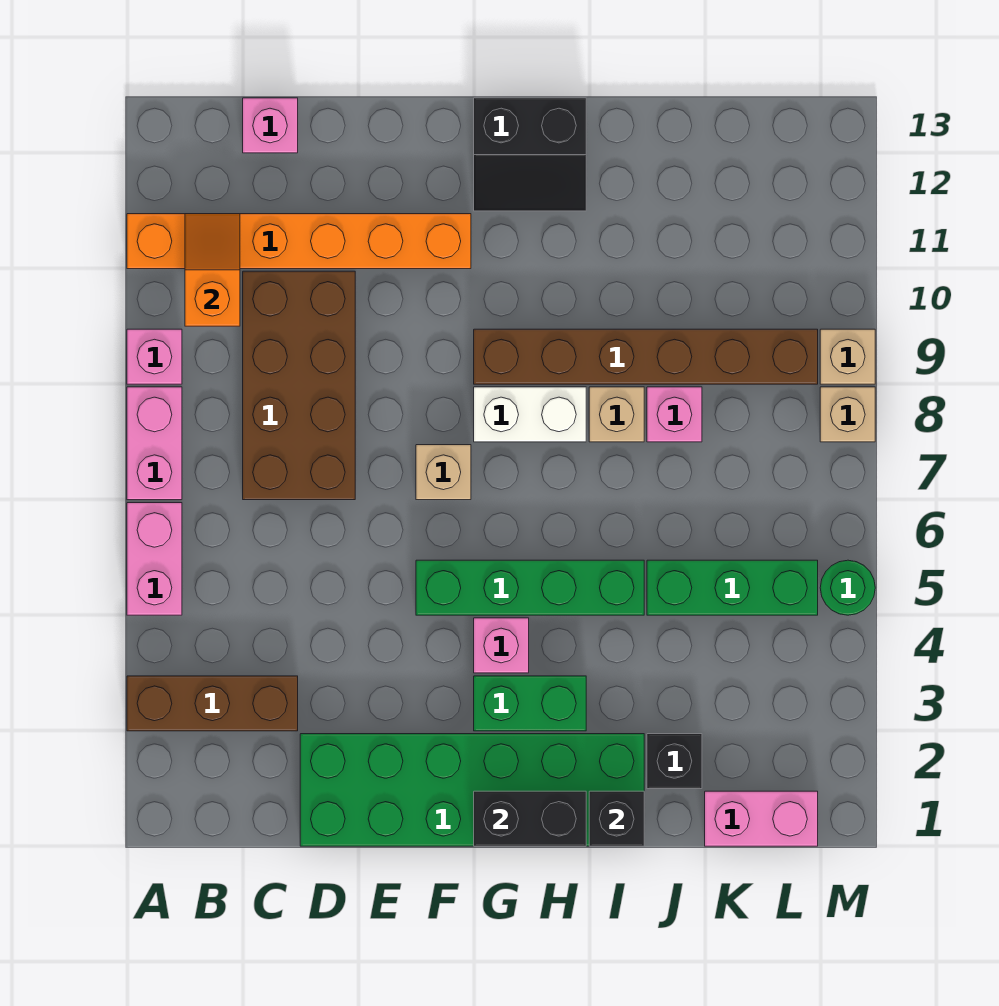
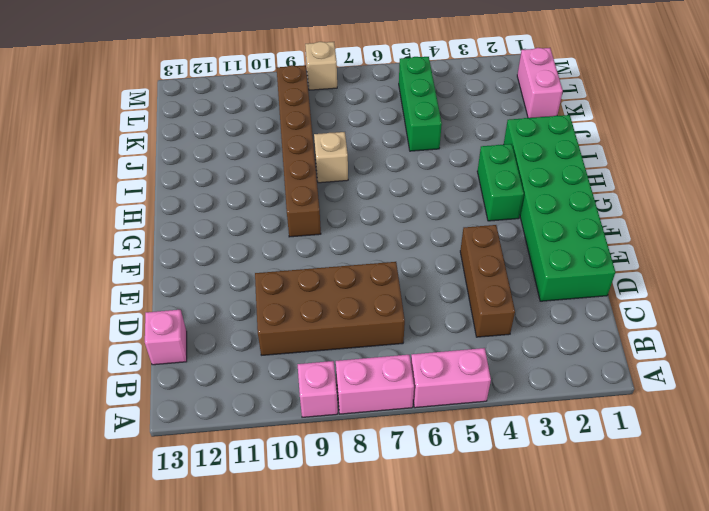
brown 1x3 brick [460,225,515,337] -> brown 1x3 brick moved to [127,676,298,731]
none -> orange 1x6 brick [127,214,471,269]
none -> green 1x4 brick [416,560,644,615]
none -> tan 1x1 brick [416,445,471,500]

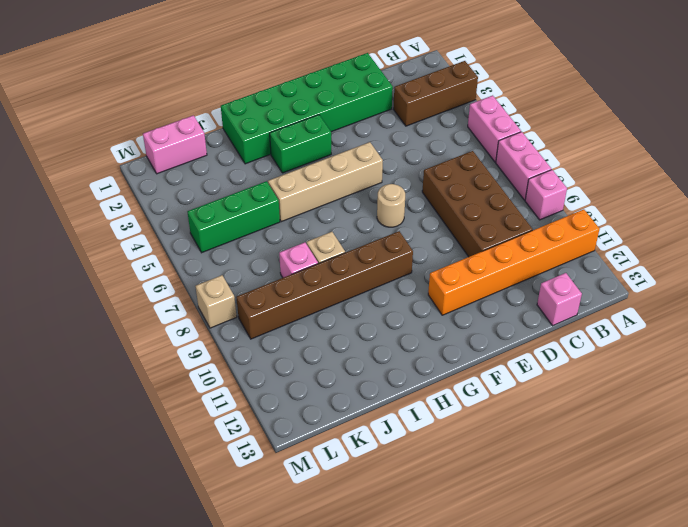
tan 1x4 brick [268,142,383,222] -> green 1x4 brick [416,560,644,615]
tan 1x1 round brick [377,184,405,227] -> tan 1x1 brick [416,445,471,500]
none -> pink 1x1 brick [474,618,529,673]
none -> white 1x2 brick [474,387,586,442]
none -> black 2x2 slope [474,98,586,211]

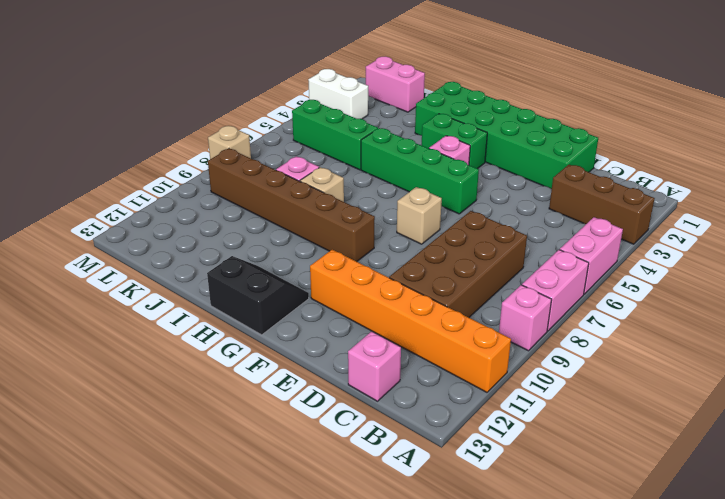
white 1x2 brick [308,69,368,119] -> white 1x2 brick moved to [474,387,586,442]
none -> black 1x1 brick [647,734,702,789]
none -> green 1x1 round brick [820,560,875,615]
none -> tan 1x1 brick [820,329,875,384]

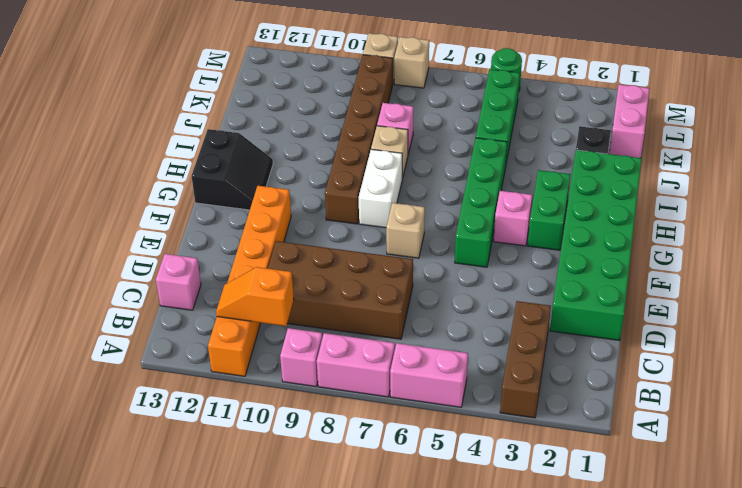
none -> black 1x2 brick [474,791,586,846]
none -> black 1x1 brick [589,791,644,846]

